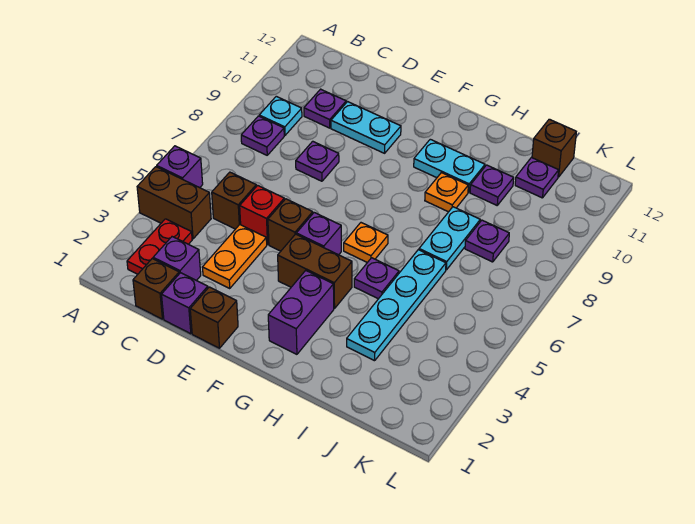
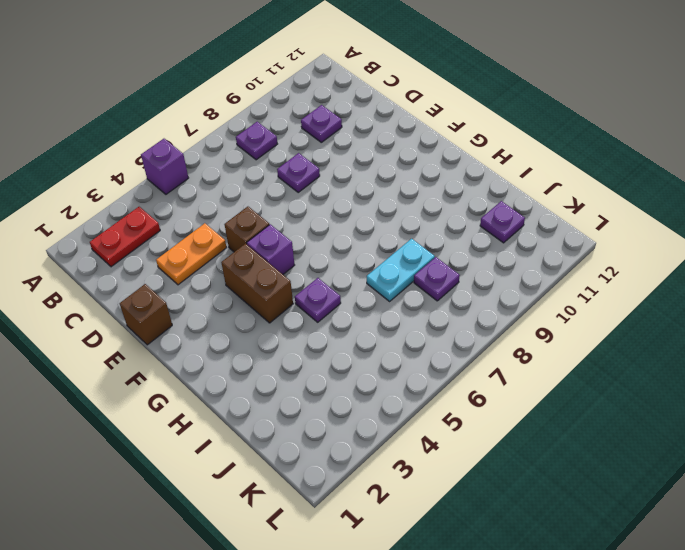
none -> brown 1x2 brick [137,167,211,239]
none -> cyan 1x1 plate [259,96,302,135]
none -> brown 1x1 brick [133,259,179,319]

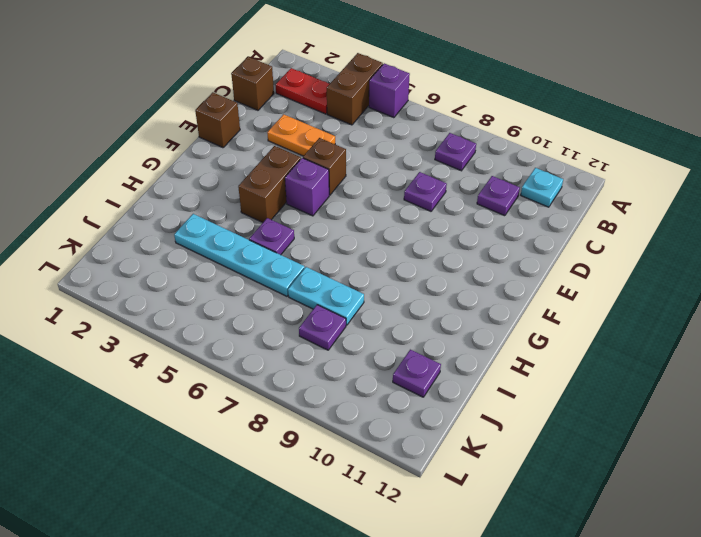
cyan 1x1 plate [521,168,563,207] -> cyan 1x1 plate moved to [259,96,302,135]
none -> purple 1x1 brick [153,237,201,281]
none -> brown 1x1 brick [212,172,256,229]
none -> purple 1x1 brick [162,273,208,334]

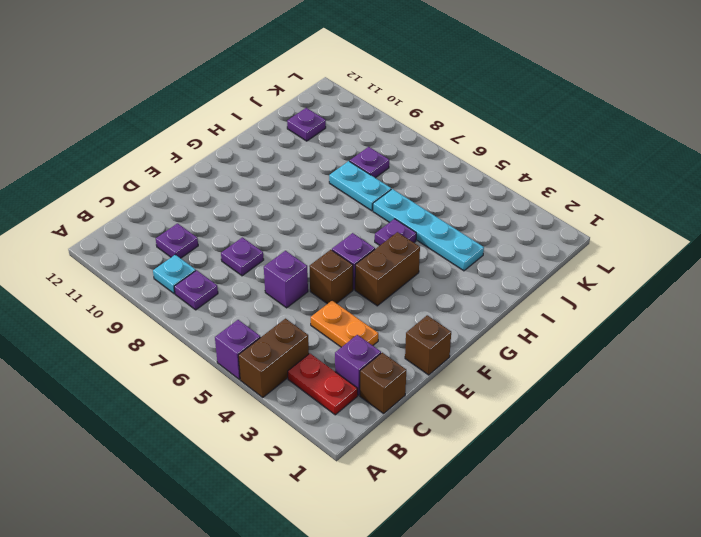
purple 1x1 brick [264,251,308,308] -> purple 1x1 brick moved to [162,273,208,334]
none -> brown 1x1 brick [212,172,256,229]
none -> red 1x1 brick [240,185,284,245]
none -> cyan 1x2 plate [331,102,401,153]

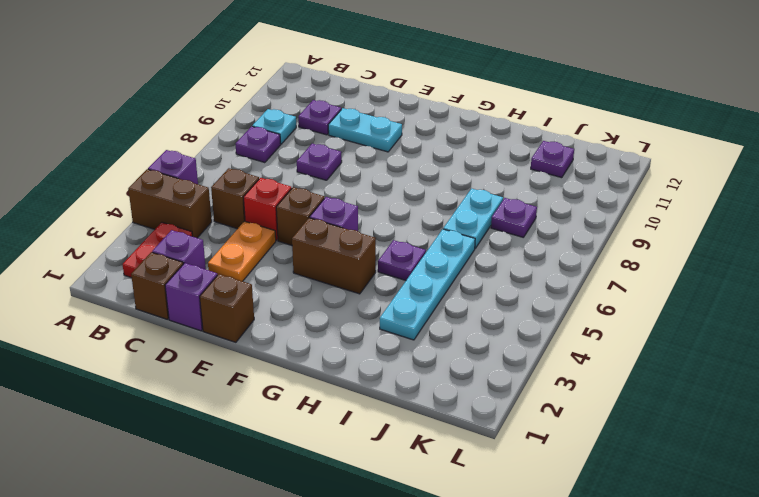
none -> purple 1x2 brick [268,270,334,354]
none -> orange 1x1 plate [344,223,388,263]
none -> cyan 1x2 plate [414,139,485,192]

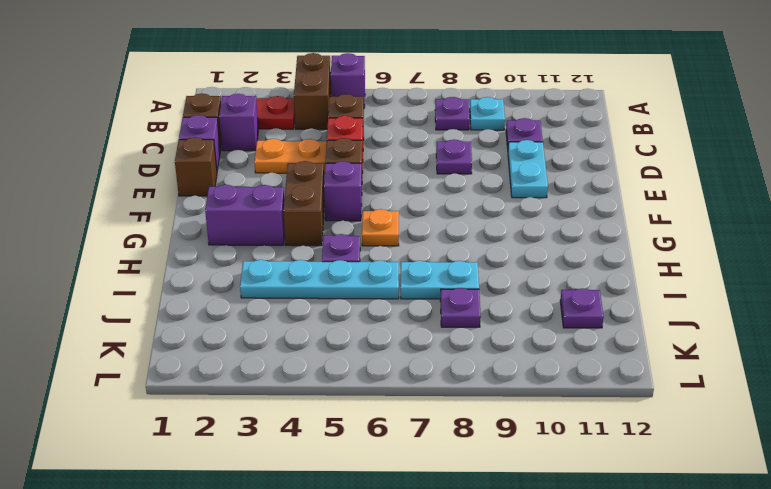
none -> cyan 1x2 plate [414,139,485,192]
none -> orange 1x1 plate [425,173,468,212]
none -> purple 1x1 plate [470,165,514,205]

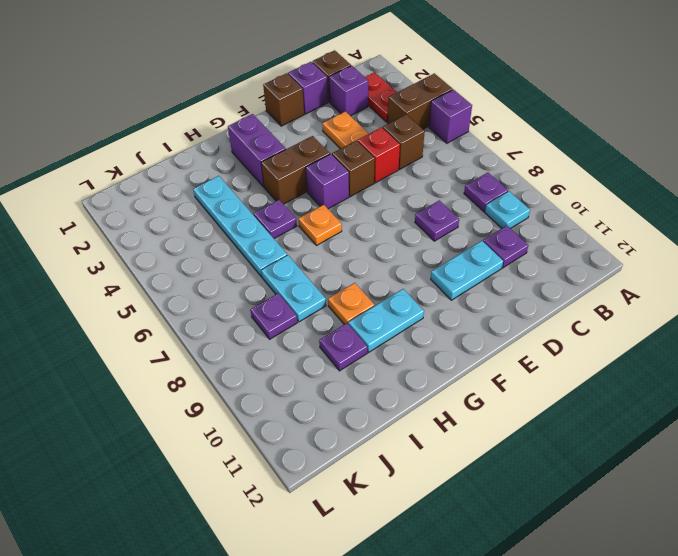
none -> purple 1x1 plate [515,158,559,198]
none -> brown 1x1 brick [532,119,576,177]

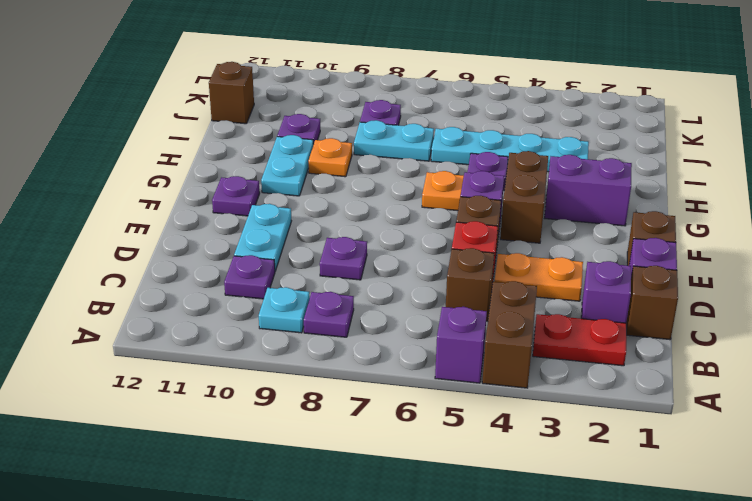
purple 1x1 plate [212,176,260,216] -> purple 1x1 plate moved to [515,158,559,198]

